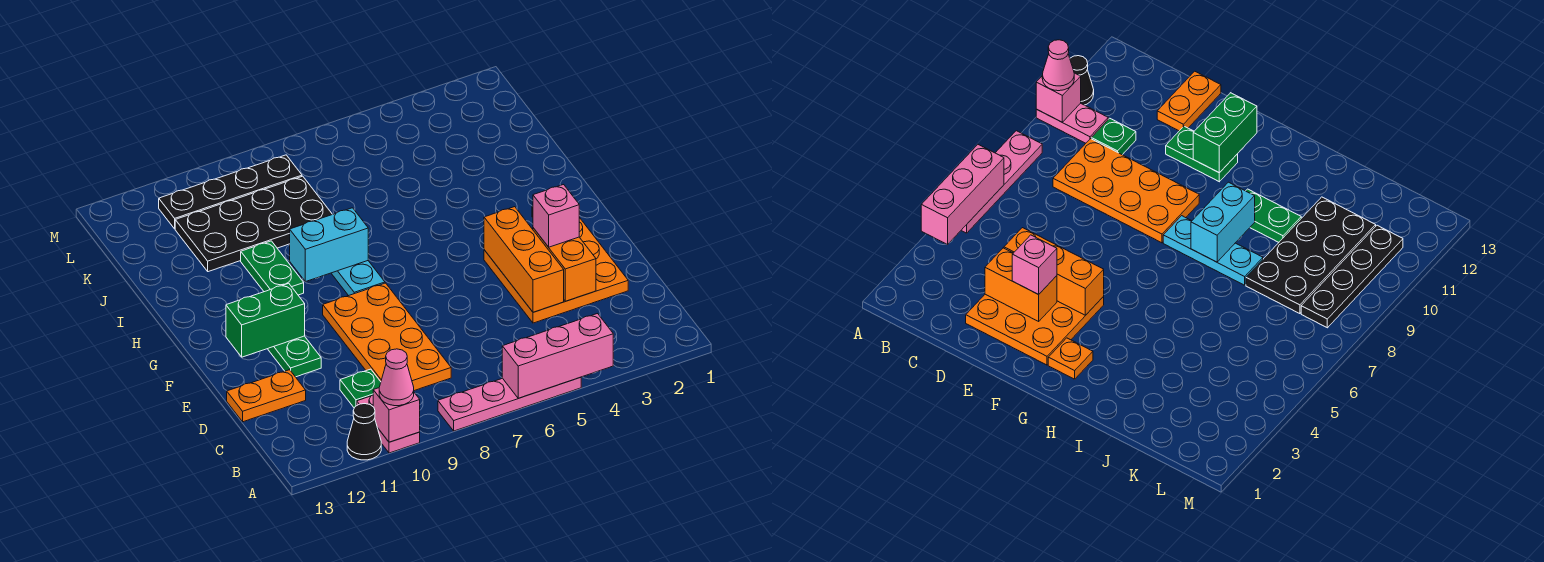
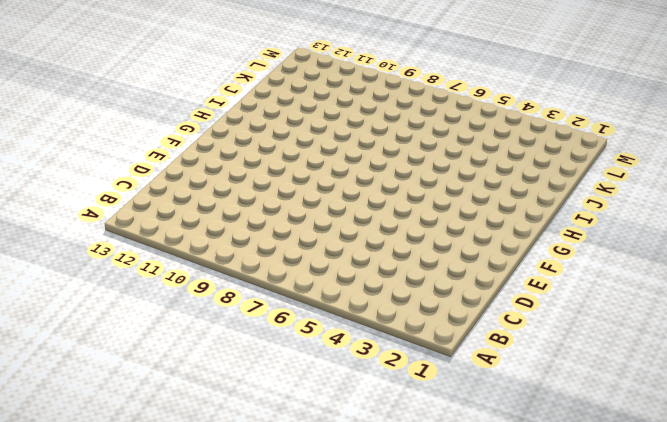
none -> pink 1x4 plate [438,377,581,431]
none -> pink 1x2 plate [357,395,420,453]
none -> black 1x1 cone [347,404,381,460]

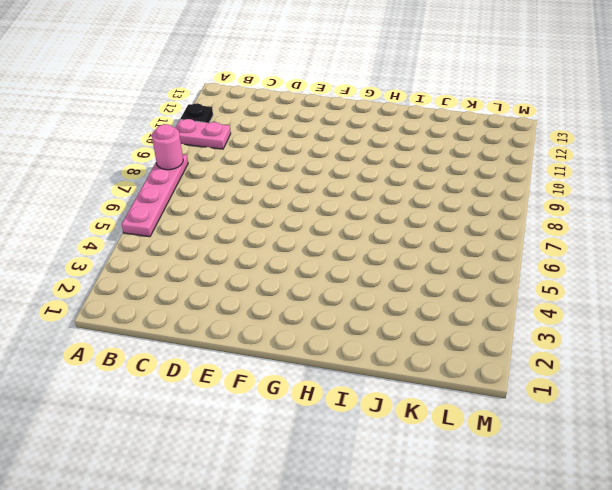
pink 1x1 round brick [152,124,183,170] -> none
black 1x1 plate [180,104,213,123] -> black 1x1 cone [347,404,381,460]
none -> orange 2x4 plate [323,283,451,391]
none -> green 1x1 plate [340,369,381,408]
none -> orange 3x3 plate [484,217,628,323]

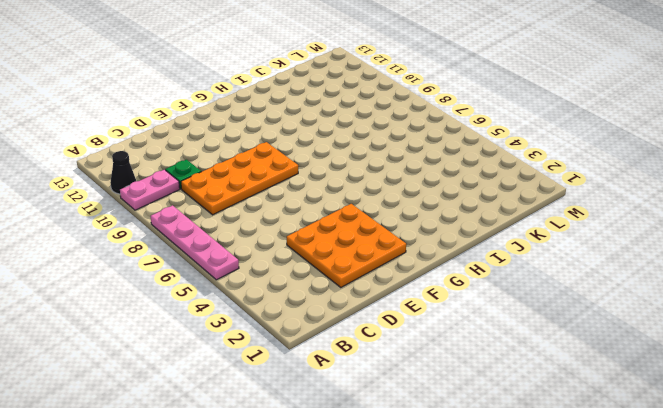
none -> orange 1x2 plate [227,370,306,422]
none -> green 1x2 plate [268,336,321,377]
none -> orange 1x1 plate [1048,338,1093,379]

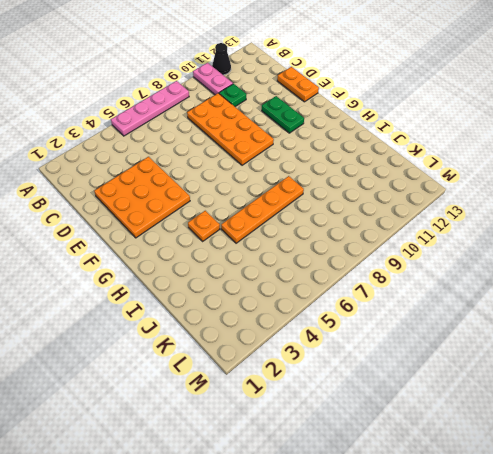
orange 1x2 plate [277,67,319,102] -> orange 1x2 plate turned to [227,370,306,422]
orange 1x1 plate [188,211,220,241] -> orange 1x1 plate moved to [1048,338,1093,379]
orange 1x4 plate [221,176,304,243] -> cyan 1x3 plate [331,261,385,296]
none -> green 1x2 plate [241,241,304,295]
none -> black 2x4 plate [175,176,332,272]
none -> black 1x4 plate [159,155,302,229]

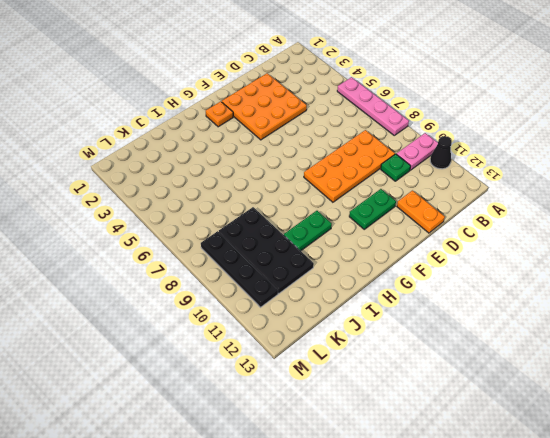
none -> cyan 1x3 plate [331,261,385,296]
none -> pink 1x3 brick [502,314,613,398]
none -> pink 1x1 brick [373,388,420,442]

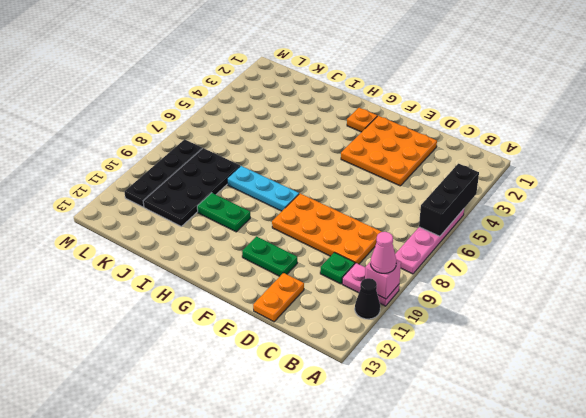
black 1x3 brick [419,164,479,236] -> pink 1x3 brick [502,314,613,398]
none -> orange 1x2 brick [533,228,596,301]
none -> orange 1x3 brick [484,207,564,312]
none -> green 1x2 brick [226,283,305,357]

